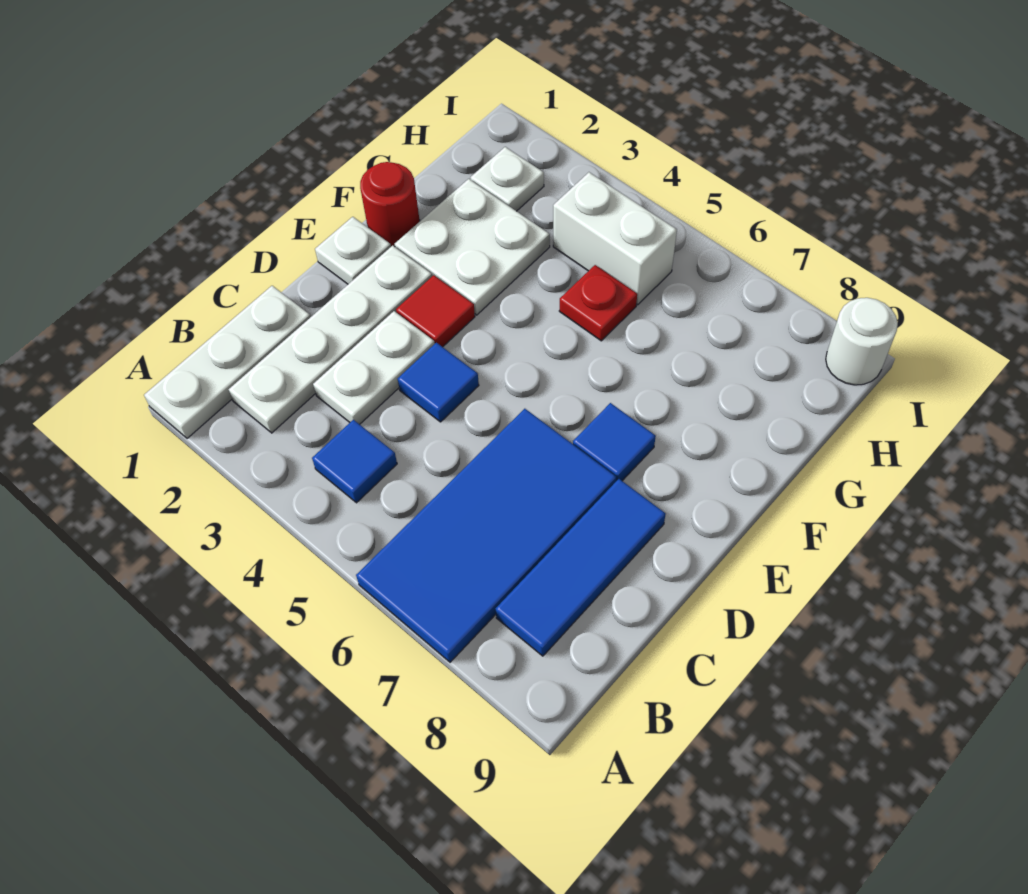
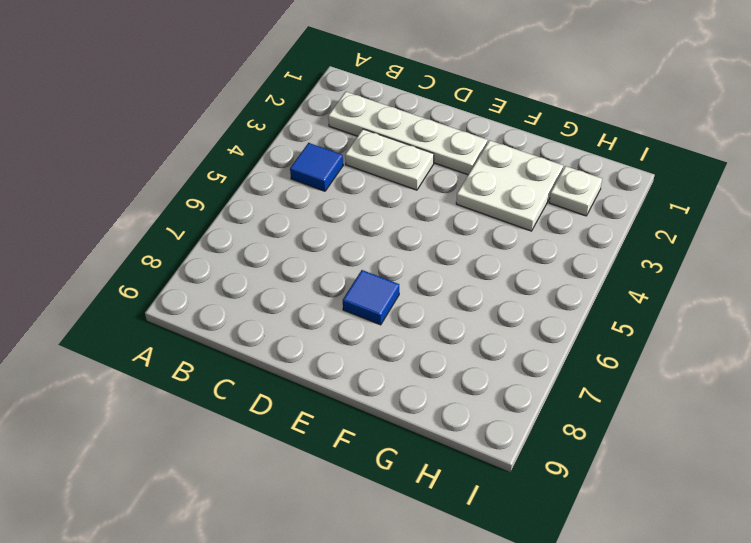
none -> white 1x3 plate [144,286,311,438]
none -> blue 2x4 tile [356,409,616,662]
none -> blue 1x3 tile [496,479,666,656]

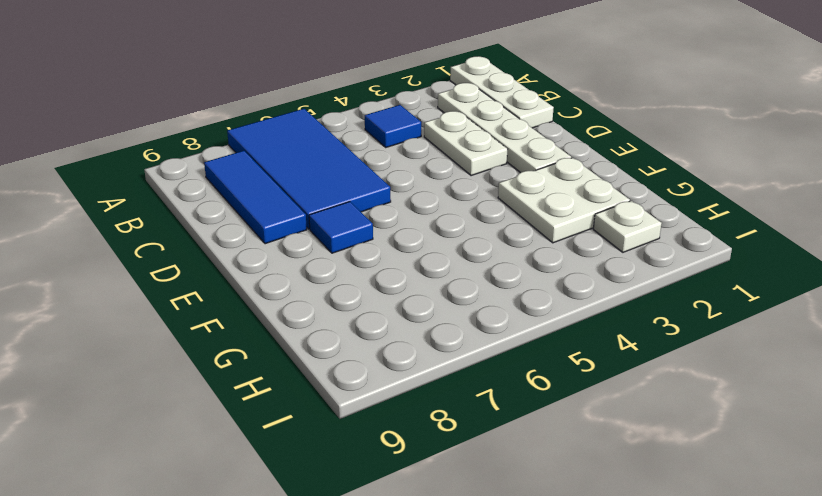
none -> blue 1x1 tile [398,343,479,422]
none -> white 1x1 plate [315,217,391,284]
none -> red 1x1 tile [396,275,475,347]

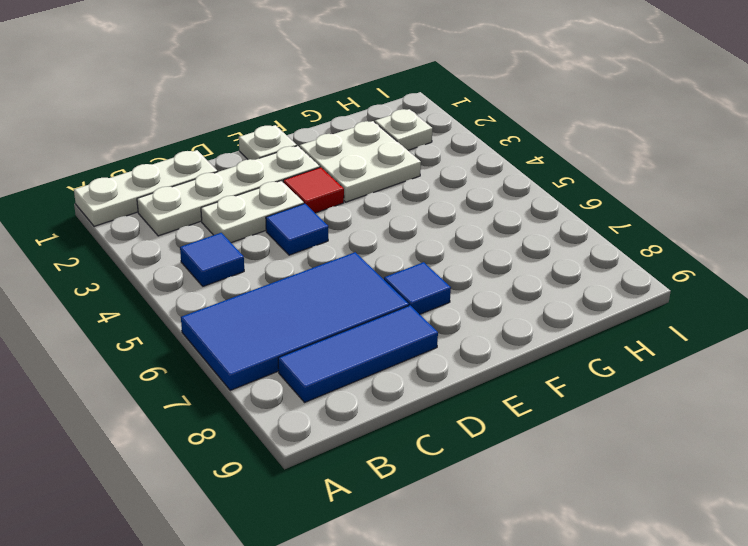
none -> red 1x1 round brick [360,162,420,247]
none -> red 1x1 plate [559,265,637,341]
none -> white 1x2 brick [553,172,677,305]

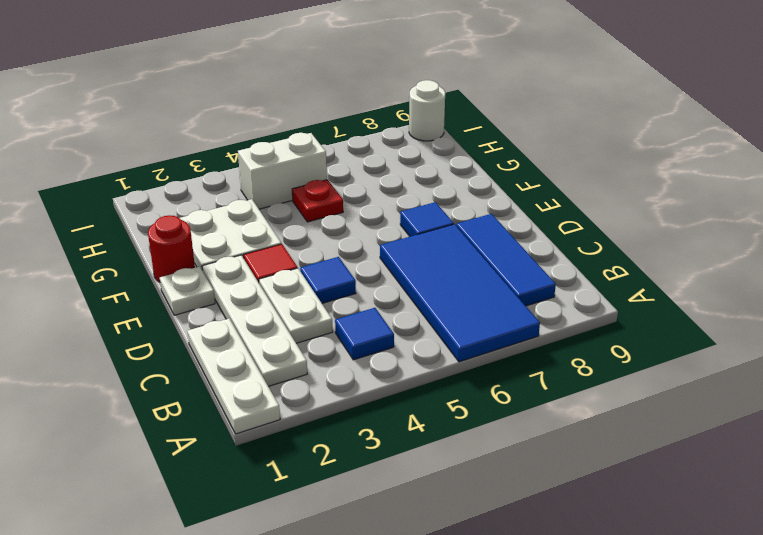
none -> white 1x1 plate [470,147,544,211]

